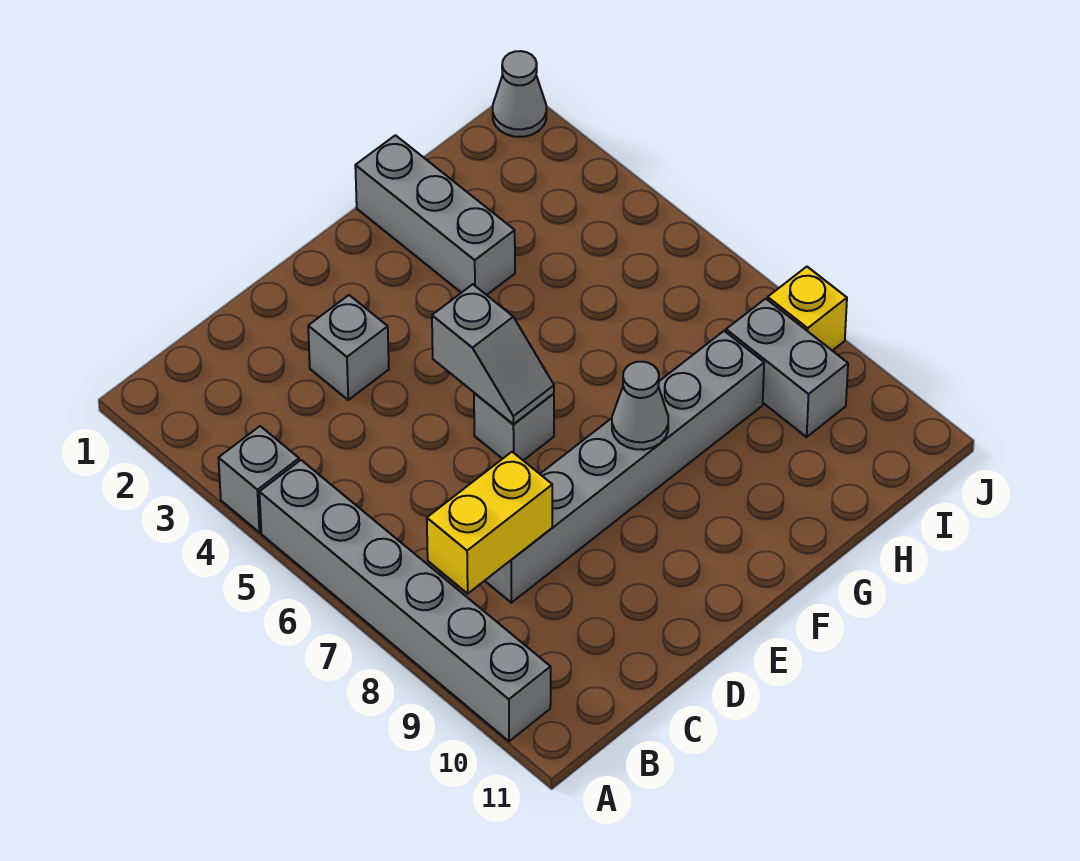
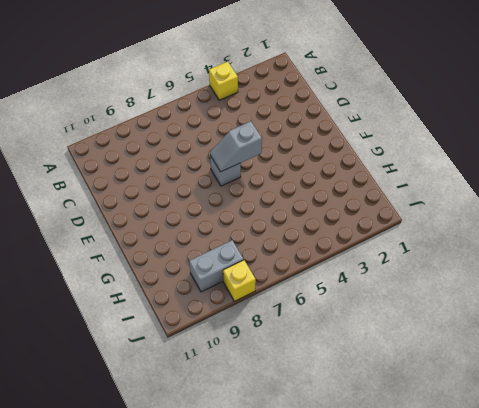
yellow 1x1 brick [209,62,238,100] -> grey 1x1 brick [219,426,299,532]
none -> grey 1x6 brick [259,460,551,741]
none -> grey 1x6 brick [485,331,764,603]
none -> grey 1x1 brick [308,295,389,400]

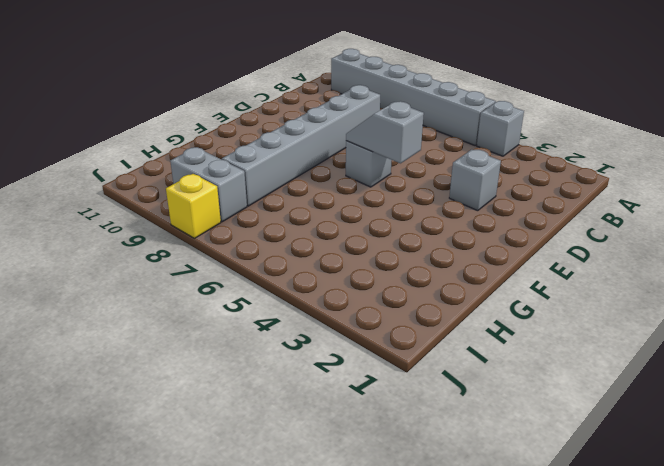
none -> grey 1x3 brick [355,135,515,295]
none -> grey 1x1 cone [493,51,546,137]
none -> yellow 1x2 brick [427,452,552,594]

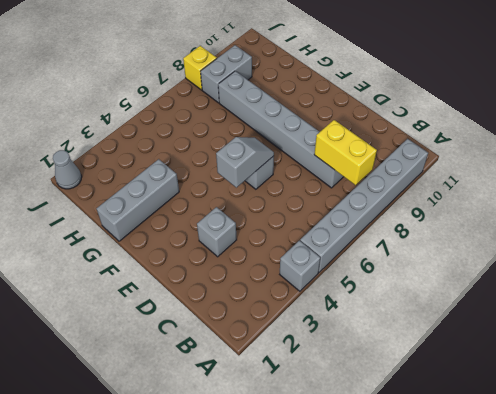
none -> grey 1x1 cone [612,362,668,450]

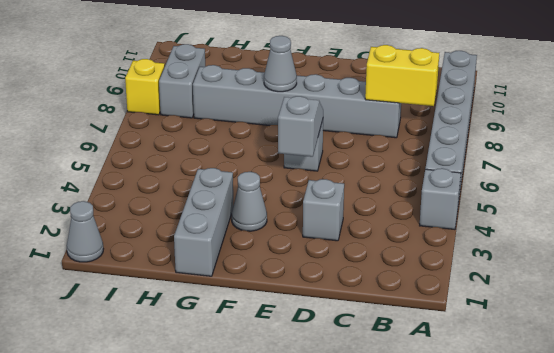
grey 1x1 cone [232,172,267,231] -> none

